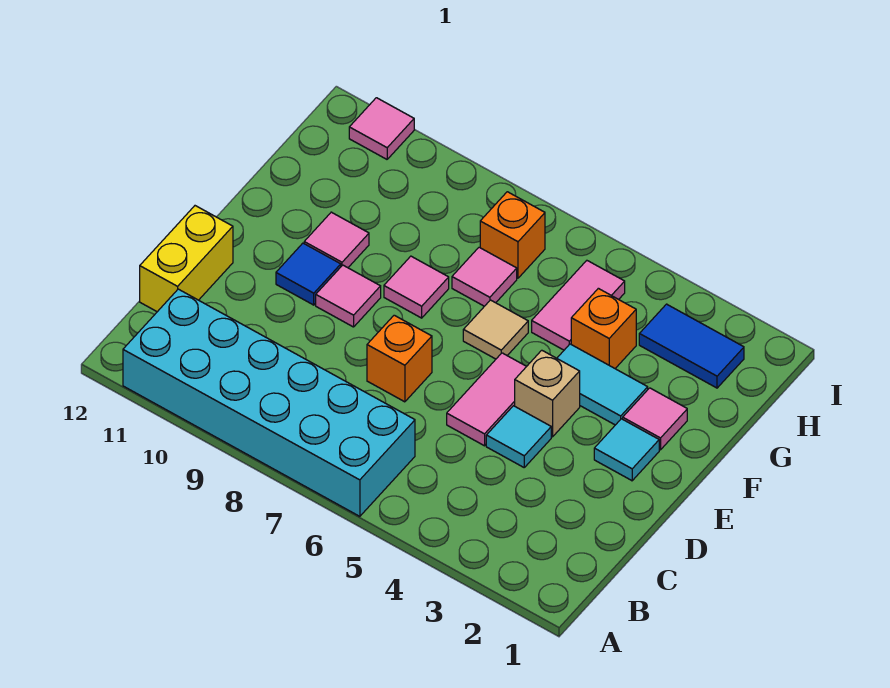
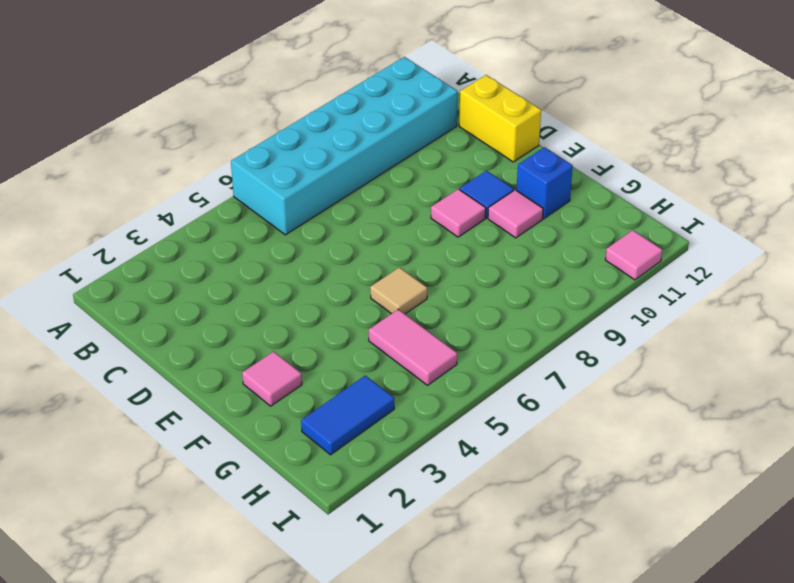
blue 1x1 brick [517,147,573,219] -> none
none -> cyan 1x1 tile [486,406,551,467]
none -> pink 1x2 tile [447,353,527,446]
none -> orange 1x1 brick [367,315,432,402]

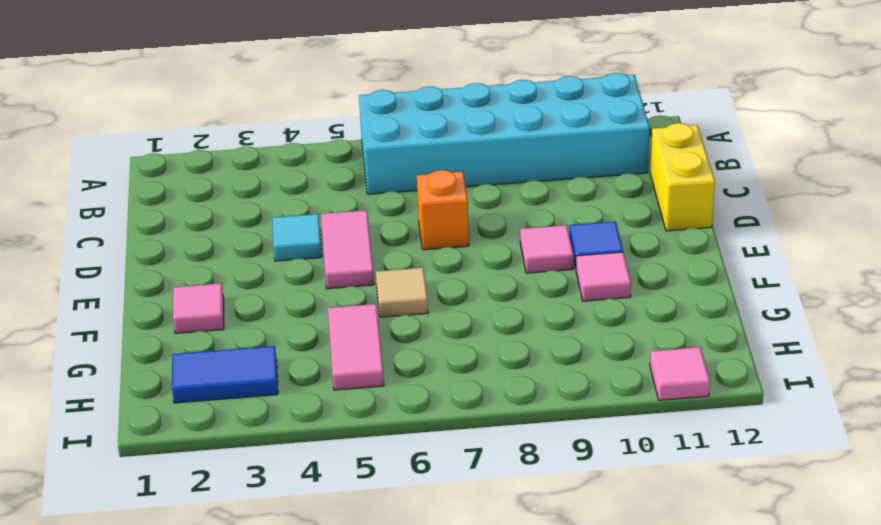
none -> cyan 1x1 tile [594,419,659,481]
none -> tan 1x1 brick [515,350,580,437]
none -> cyan 1x2 tile [557,344,648,425]

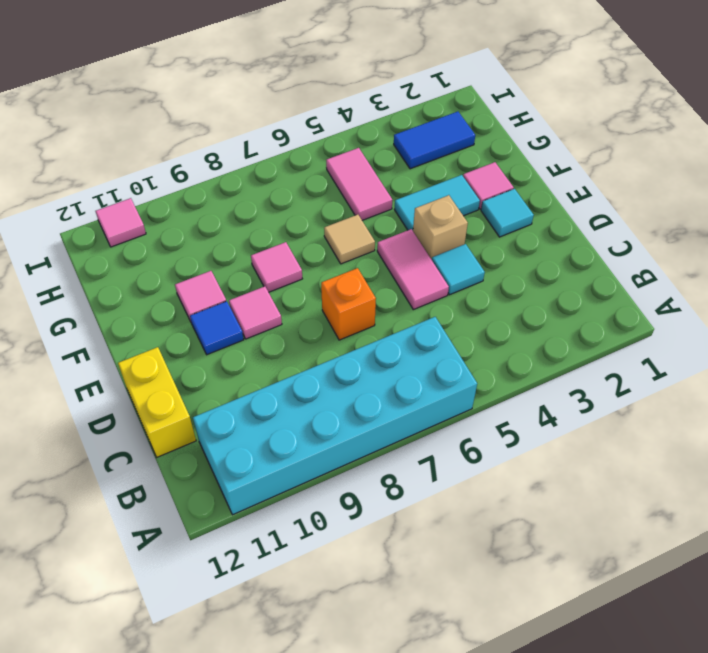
none -> orange 1x1 brick [571,288,636,368]
none -> pink 1x1 tile [452,247,517,306]
none -> orange 1x1 brick [480,192,545,278]

